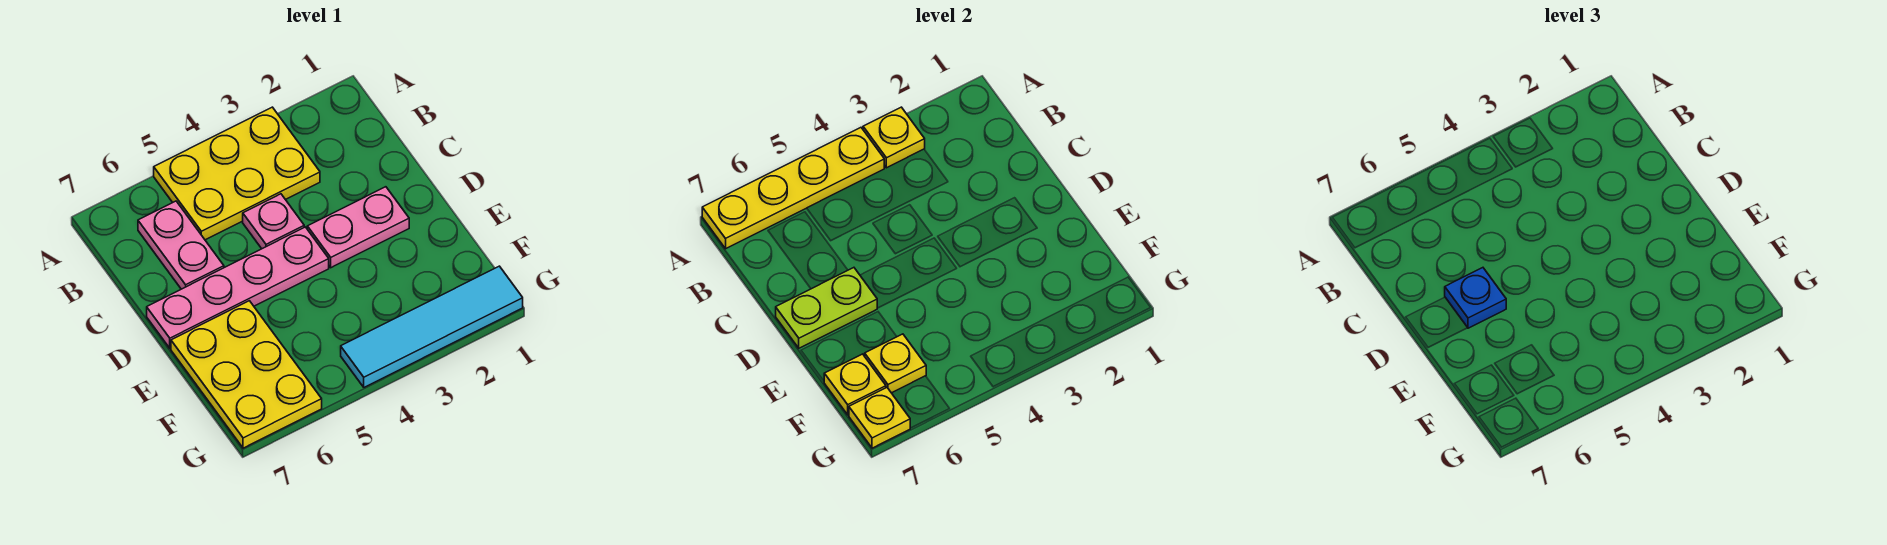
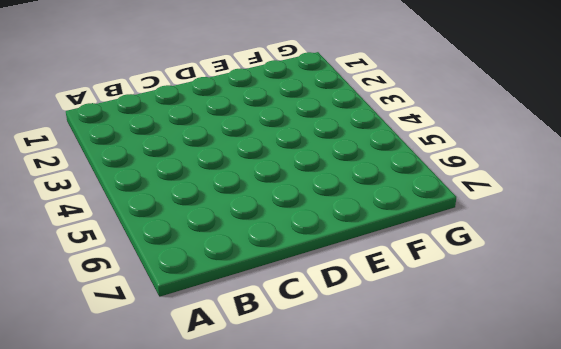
none -> yellow 2x3 plate [154,107,320,240]
none -> pink 1x2 plate [138,201,224,289]
none -> pink 1x1 plate [243,194,304,249]

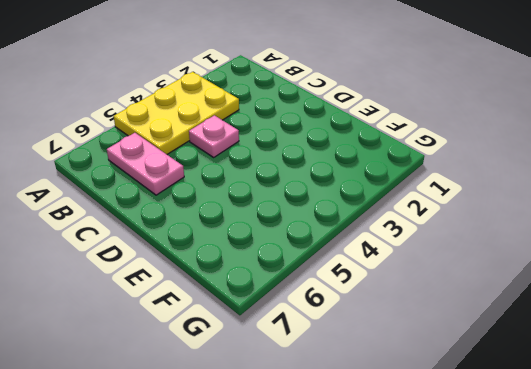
none -> pink 1x2 plate [307,187,409,268]
none -> pink 1x4 plate [147,227,329,348]
none -> yellow 2x3 plate [171,301,322,448]

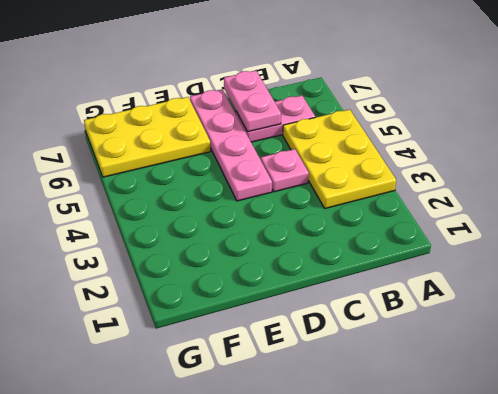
pink 1x2 plate [224,71,281,132] -> pink 1x2 plate moved to [307,187,409,268]
none -> cyan 1x4 tile [341,266,523,387]
none -> yellow 1x1 plate [863,107,925,168]
none -> yellow 1x4 plate [702,128,884,249]

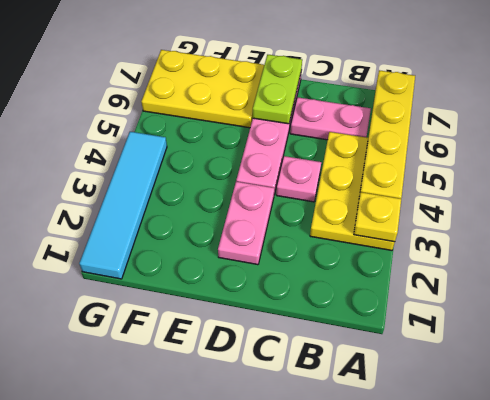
none -> yellow 1x1 plate [865,334,926,393]
none -> yellow 1x1 plate [824,354,886,415]
none -> yellow 1x1 plate [849,388,910,448]

